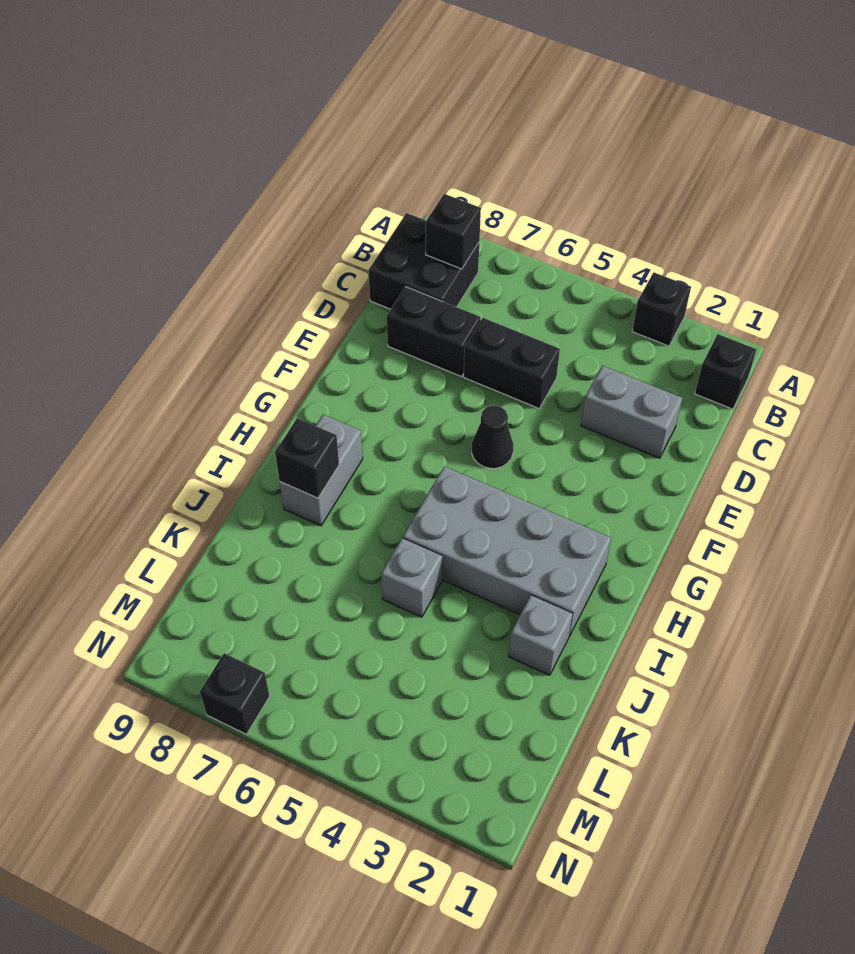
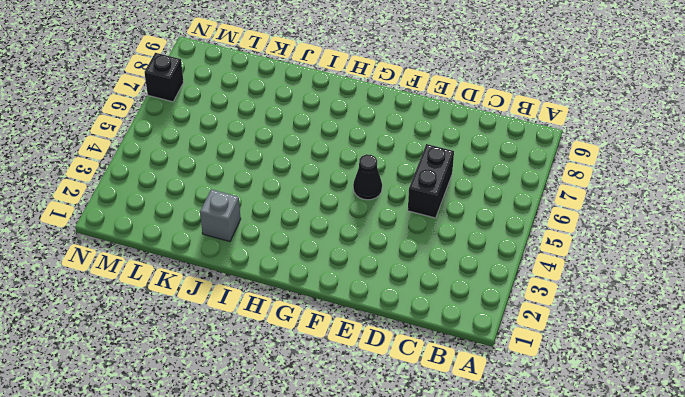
none -> black 1x1 brick [632,272,691,346]
none -> black 1x1 brick [695,334,757,409]
none -> black 2x2 brick [368,213,479,309]

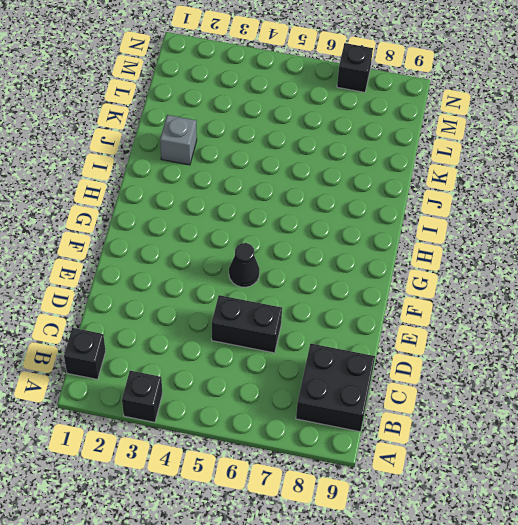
none -> grey 1x2 brick [581,366,682,458]
none -> black 1x2 brick [387,287,481,377]
none -> grey 2x4 brick [403,466,611,636]

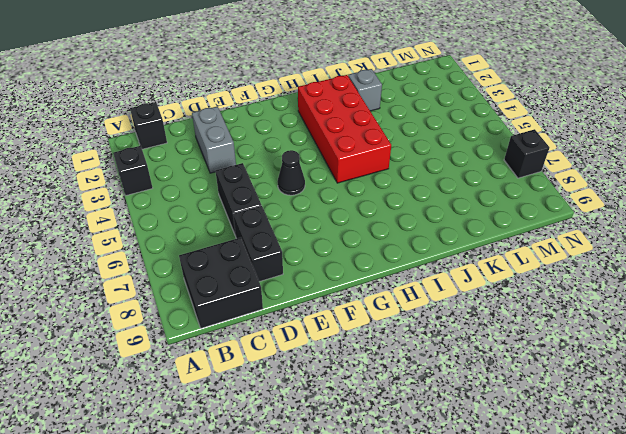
red 2x4 brick [298,75,391,183] -> grey 2x4 brick [403,466,611,636]
none -> grey 1x2 brick [280,414,363,526]
none -> grey 1x1 brick [381,538,442,617]
none -> black 1x1 brick [426,194,481,269]

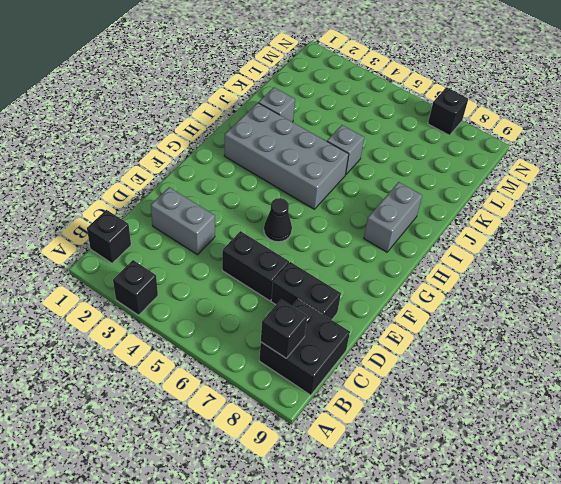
none -> black 1x1 brick [275,418,339,498]

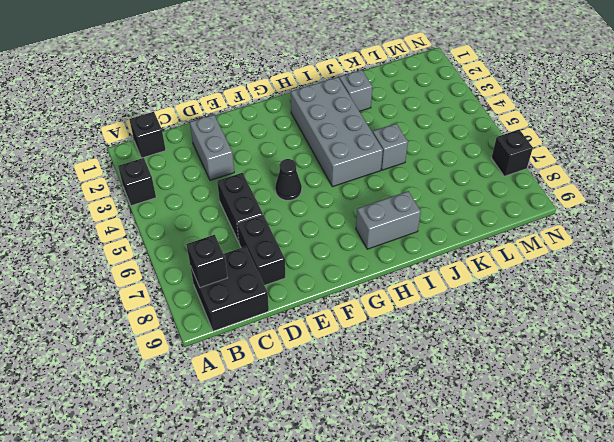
none -> black 1x1 brick [275,418,339,498]

